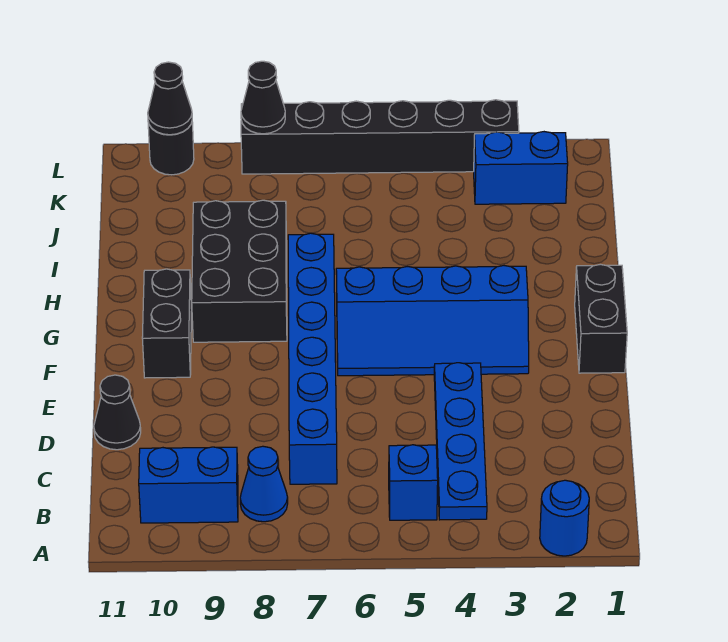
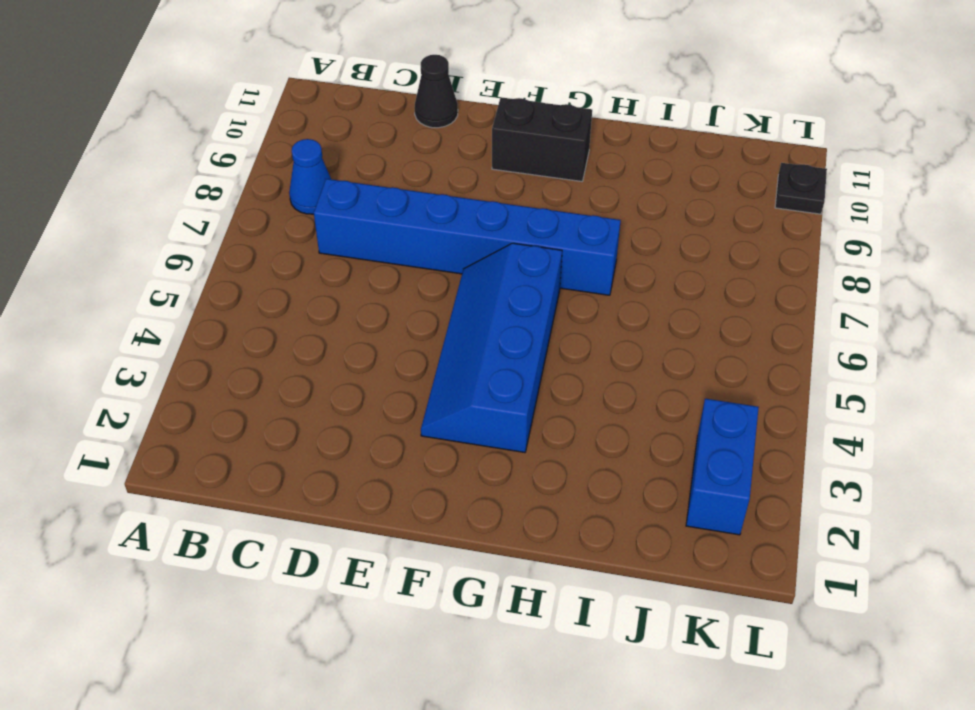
black 1x1 plate [775,163,827,214] -> black 1x1 round brick [148,122,194,175]
none -> blue 1x1 round brick [540,480,589,556]
none -> blue 1x4 plate [434,363,487,520]
none -> blue 1x1 brick [389,445,438,520]

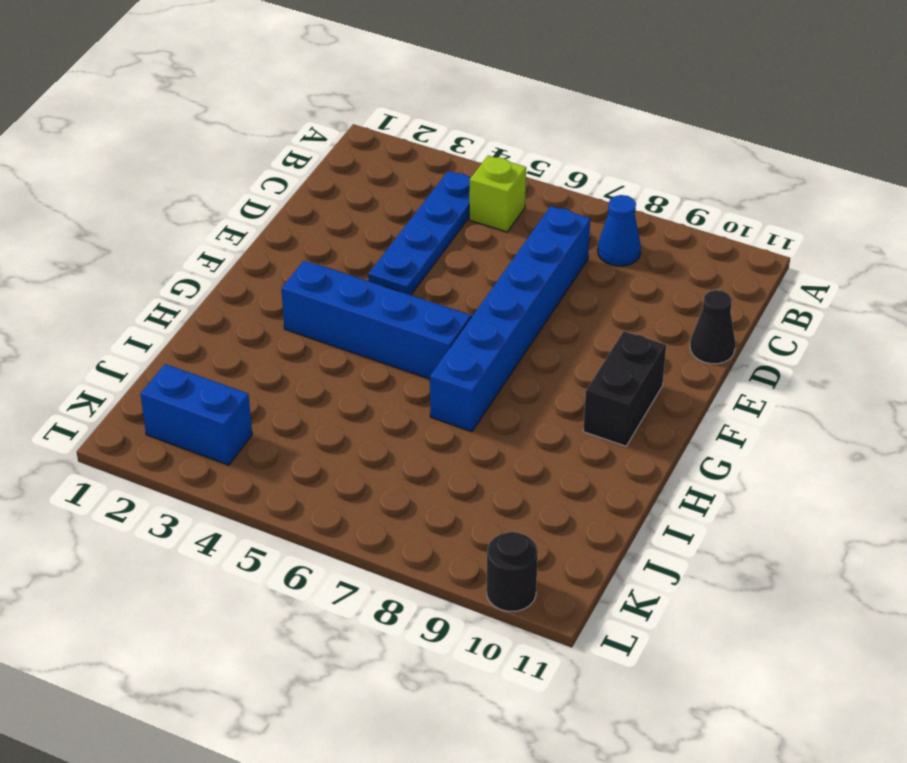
lime 1x1 brick [469,156,526,232] -> blue 1x1 brick [389,445,438,520]
none -> blue 1x1 round brick [540,480,589,556]
none -> blue 1x2 brick [139,447,238,523]
none -> black 1x2 brick [575,264,627,373]

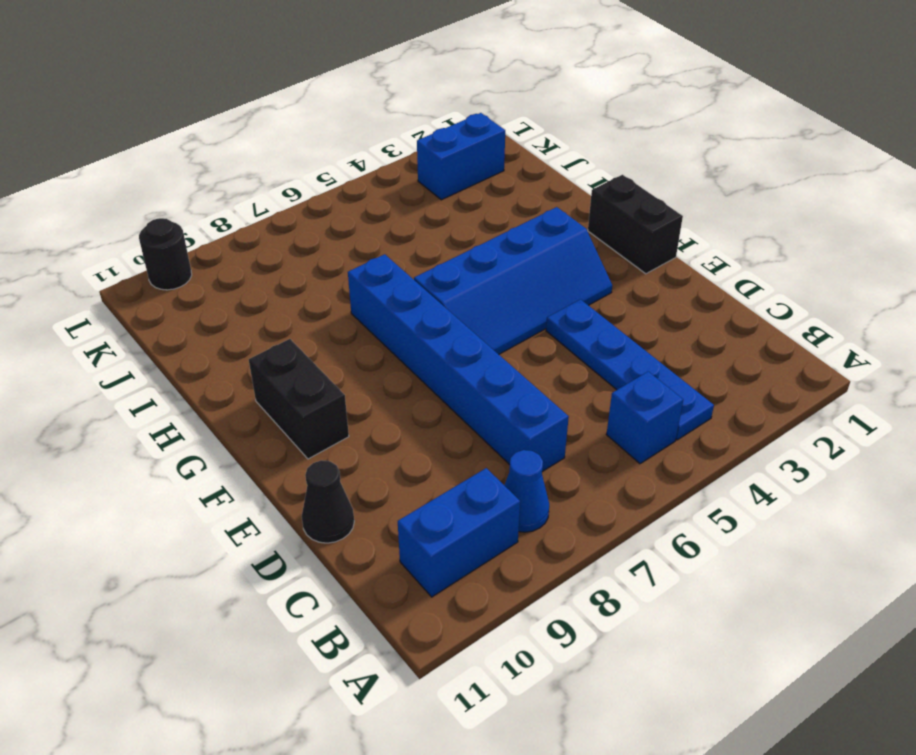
none -> blue 1x1 round brick [540,480,589,556]
none -> black 2x3 brick [192,200,287,342]
none -> black 1x6 brick [241,100,519,174]

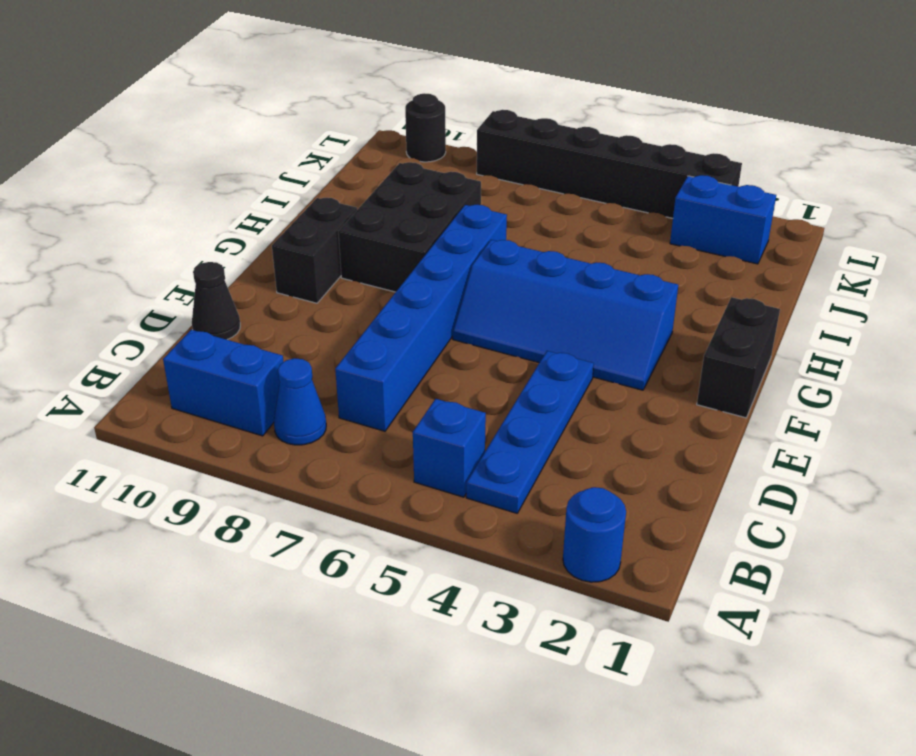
none -> black 1x1 cone [241,61,285,134]
none -> black 1x1 cone [148,62,192,135]

